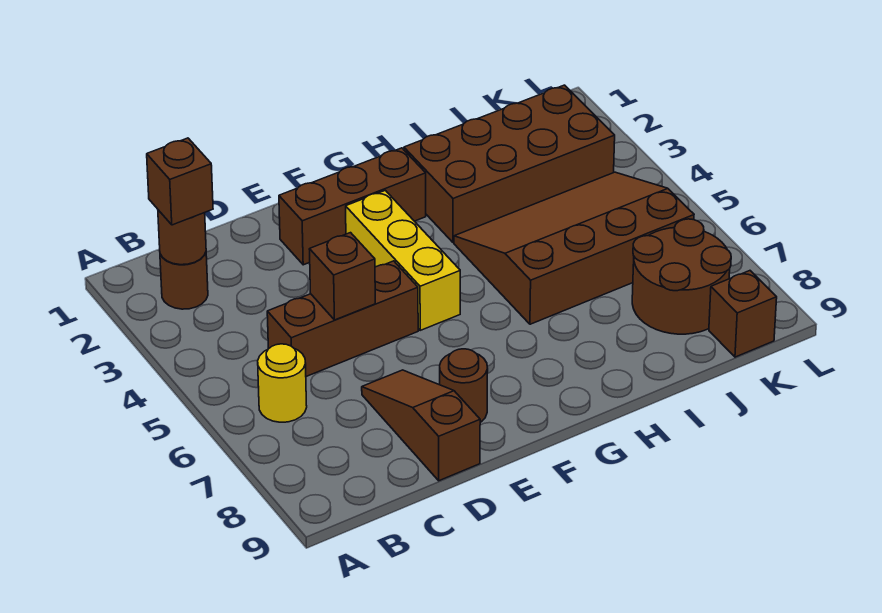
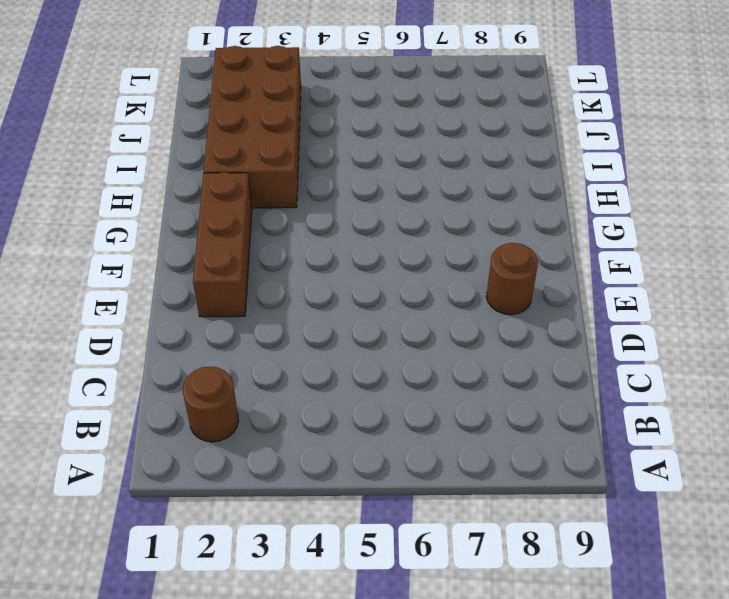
none -> yellow 1x1 round brick [258,344,307,422]
none -> brown 1x3 brick [267,261,418,376]
none -> brown 1x3 slope [362,370,480,481]

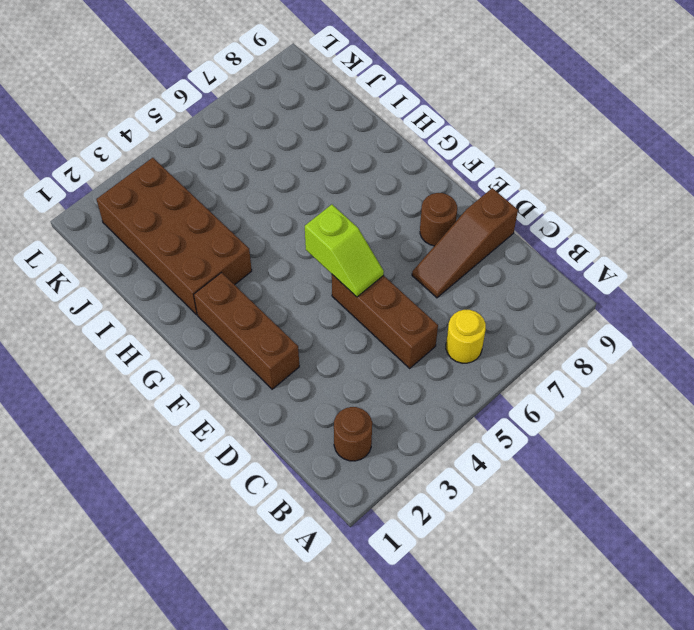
lime 1x2 slope [305,205,384,297] -> none
none -> yellow 1x3 brick [346,190,460,330]
none -> brown 3x4 slope [454,172,694,324]
none -> brown 2x2 round brick [632,219,731,334]

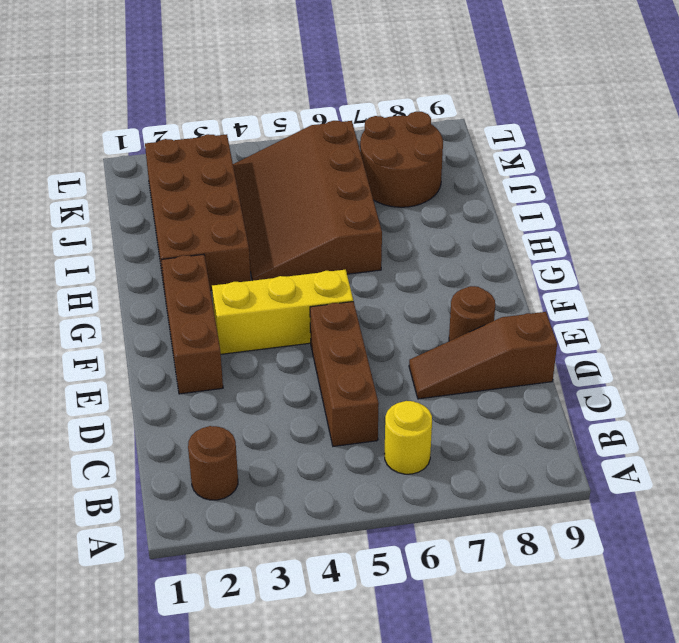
none -> brown 1x1 brick [709,271,777,357]
none -> brown 1x1 round brick [158,210,206,265]
none -> brown 1x1 brick [309,233,375,320]

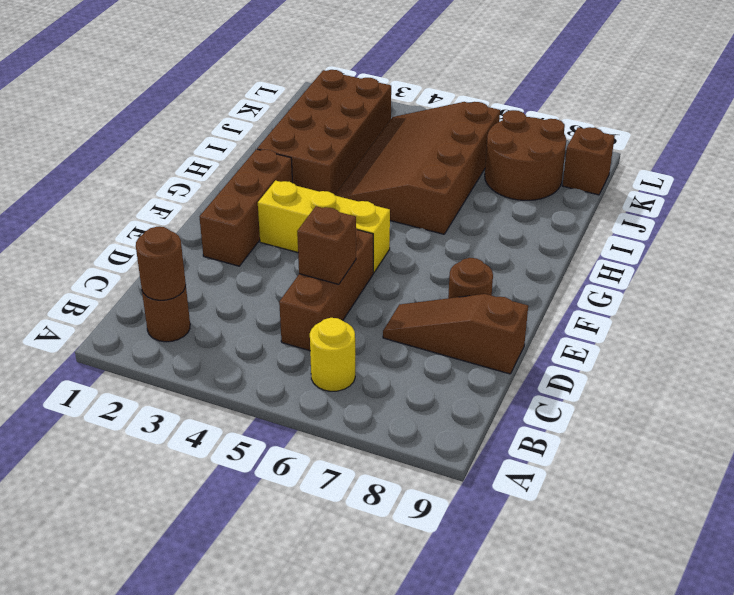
none -> brown 1x1 brick [147,138,213,225]

